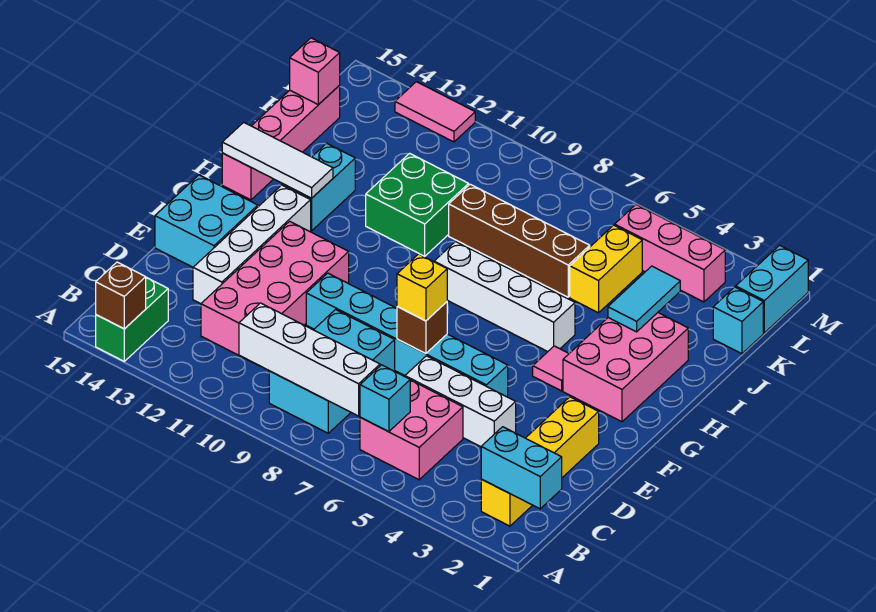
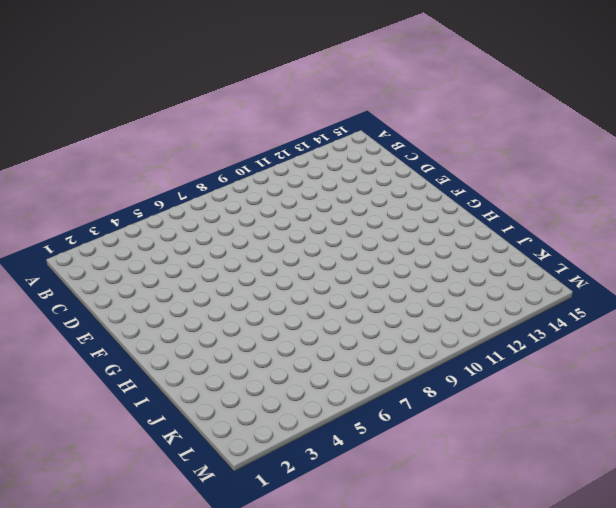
none -> green 1x2 brick [96,277,168,361]
none -> yellow 1x4 brick [481,397,599,526]
none -> pink 2x2 brick [360,380,463,480]
none -> cyan 2x3 brick [269,310,395,433]

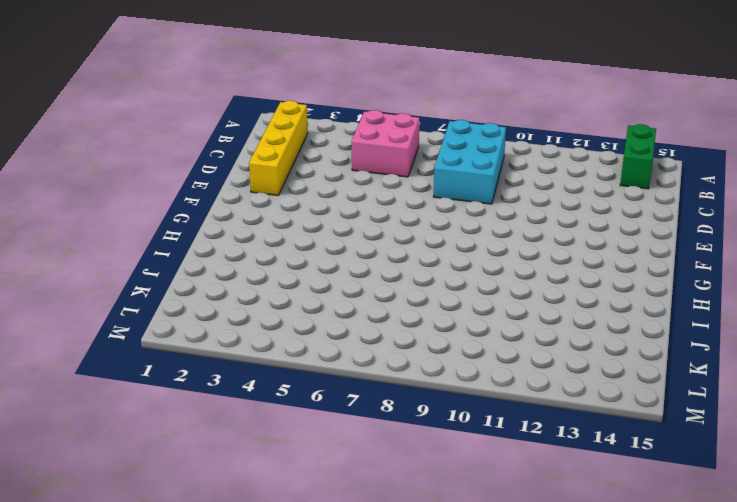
none -> pink 2x4 brick [201,221,349,366]
none -> white 1x3 brick [405,356,516,447]
none -> white 1x4 brick [193,185,311,304]
none -> cyan 1x6 brick [306,273,508,397]

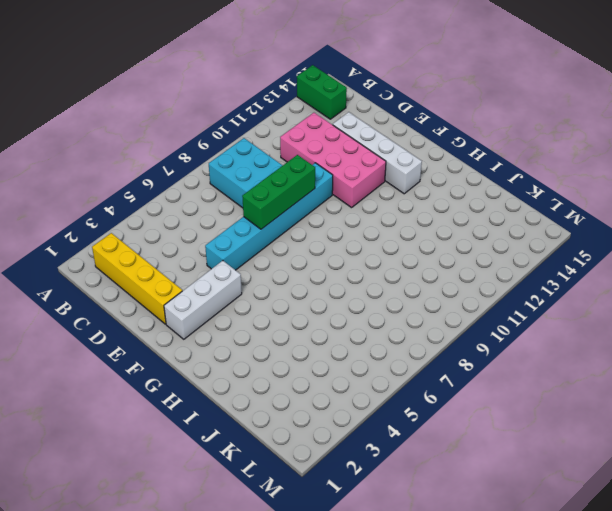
green 1x3 brick [242,155,315,229] -> brown 1x1 brick [397,302,447,354]
white 1x3 brick [164,261,242,339] -> white 1x3 brick moved to [405,356,516,447]
none -> pink 2x2 brick [360,380,463,480]
none -> cyan 2x2 brick [155,175,258,267]
none -> pink 2x3 brick [563,313,688,422]
none -> pink 1x1 tile [533,346,569,391]

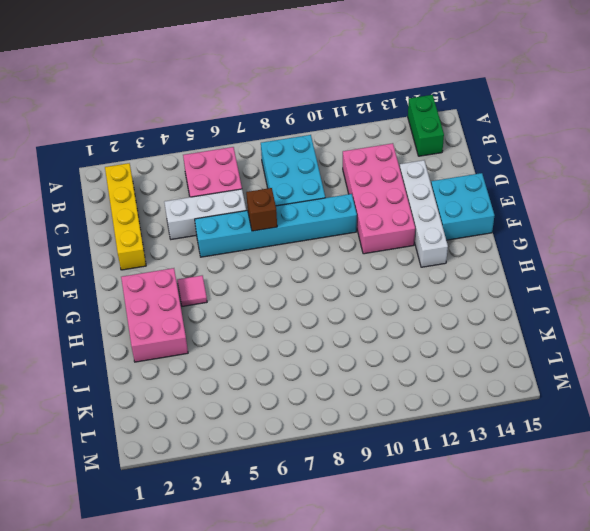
none -> white 1x4 brick [434,242,575,352]
none -> cyan 1x2 brick [283,143,355,231]
none -> pink 1x4 brick [222,85,340,200]
none -> green 2x2 brick [366,153,469,256]

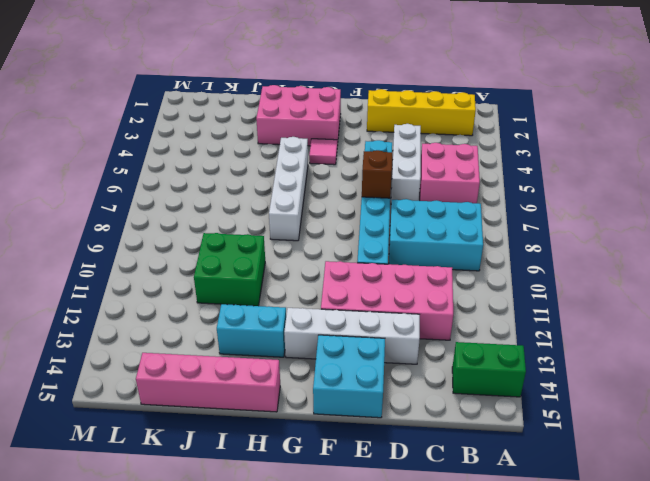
none -> yellow 1x2 brick [570,225,642,313]
none -> brown 1x4 brick [449,184,590,297]
none -> cyan 1x1 brick [713,287,763,354]
none -> cyan 1x2 brick [736,245,808,333]

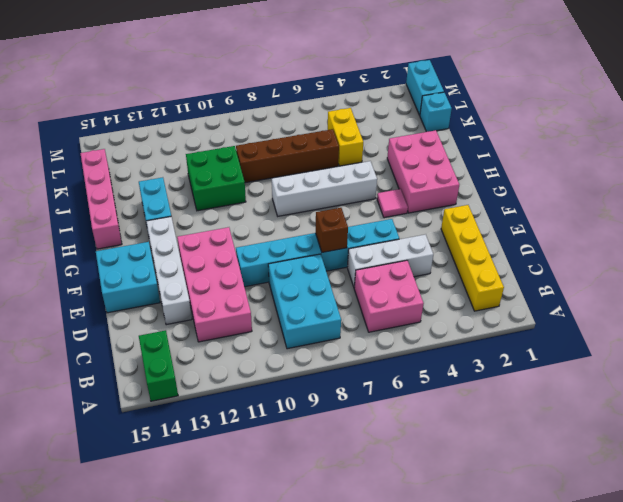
none -> pink 1x3 brick [615,205,725,302]
none -> pink 1x2 tile [395,82,475,142]
none -> brown 1x1 brick [96,262,146,329]
none -> cyan 1x2 brick [481,427,562,509]

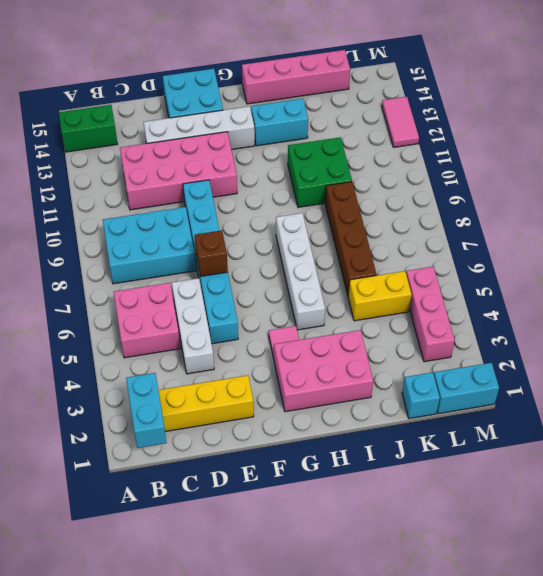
none -> brown 1x1 brick [96,262,146,329]
none -> cyan 1x1 brick [360,365,410,432]
none -> white 1x4 brick [239,303,380,416]
none -> white 1x3 tile [222,122,333,198]

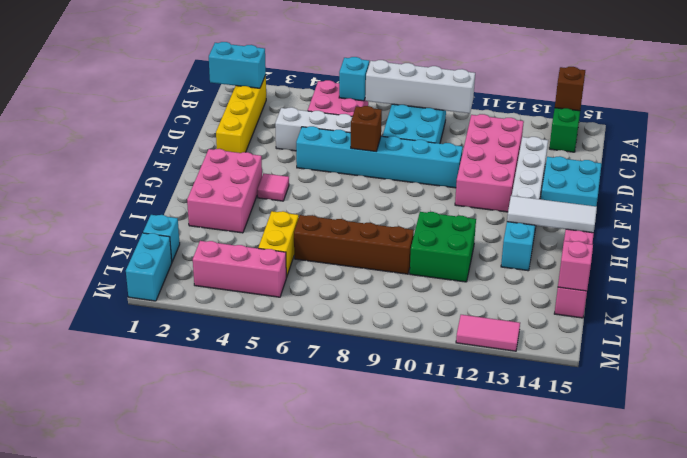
none -> white 1x4 brick [434,242,575,352]
none -> cyan 1x2 tile [608,266,680,332]
none -> yellow 1x1 brick [397,254,447,321]

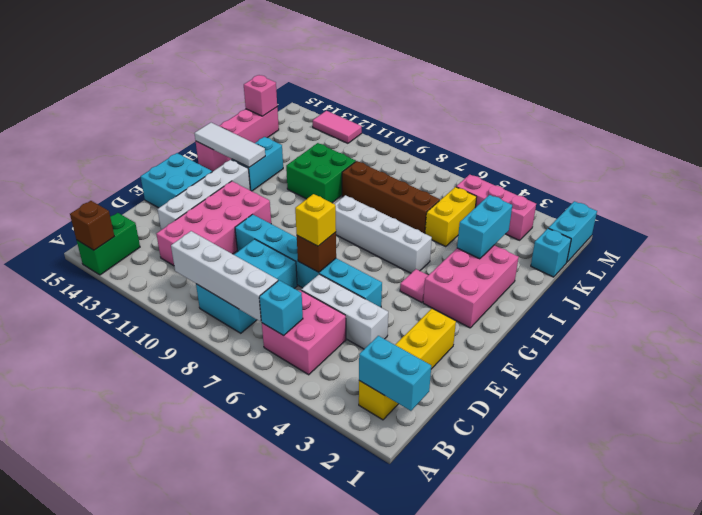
cyan 1x2 brick [457,195,512,259] -> cyan 1x2 tile [608,266,680,332]

